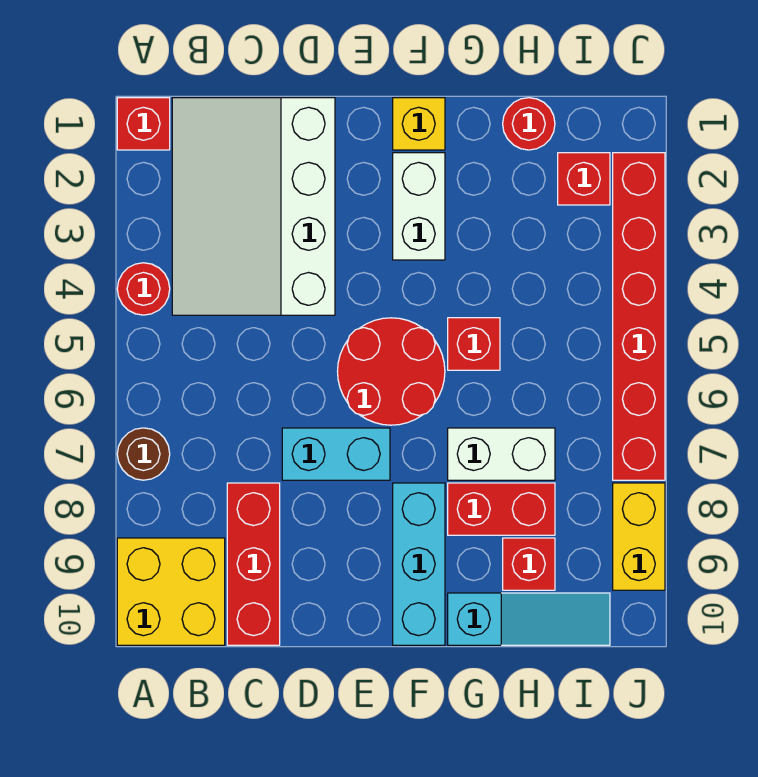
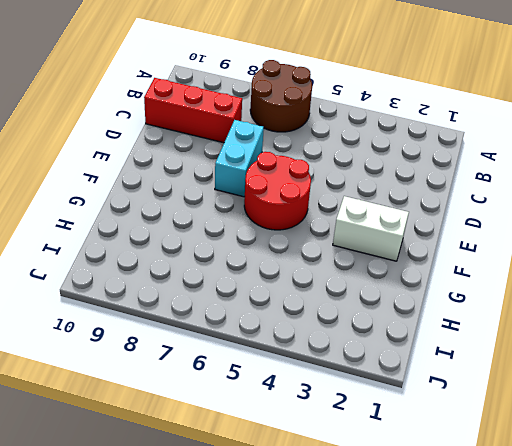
brown 2x2 round brick [250,60,312,132] -> brown 1x1 round brick [117,428,170,480]
none -> red 1x1 brick [117,98,170,150]
none -> red 1x1 round brick [117,263,170,315]
none -> yellow 2x2 brick [117,538,225,645]

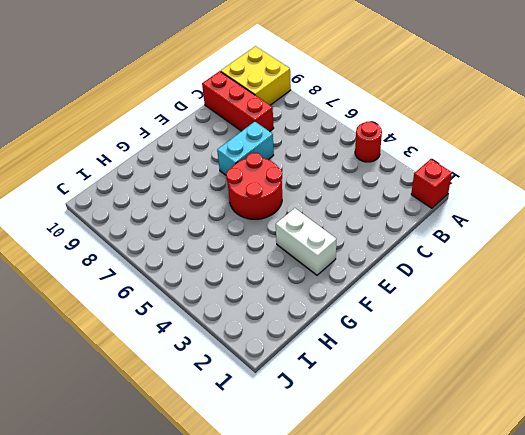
none -> brown 1x1 round brick [117,428,170,480]
none -> white 3x4 slope [172,98,335,315]
none -> yellow 1x1 brick [393,98,445,150]

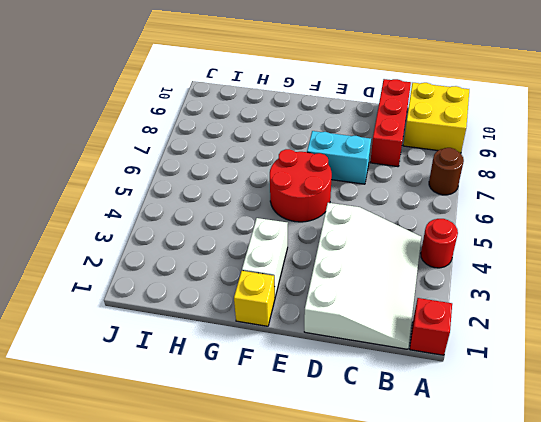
none -> cyan 1x3 brick [393,483,445,645]
none -> red 1x1 brick [448,318,500,370]
none -> white 1x2 brick [448,428,555,480]

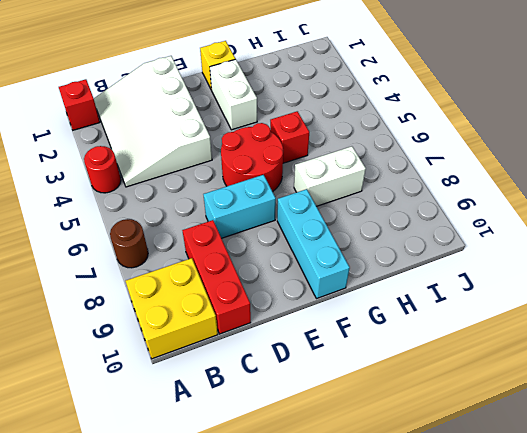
none -> red 1x2 brick [448,483,555,535]
none -> cyan 1x3 slope [448,593,610,645]
none -> red 1x1 round brick [503,98,555,150]

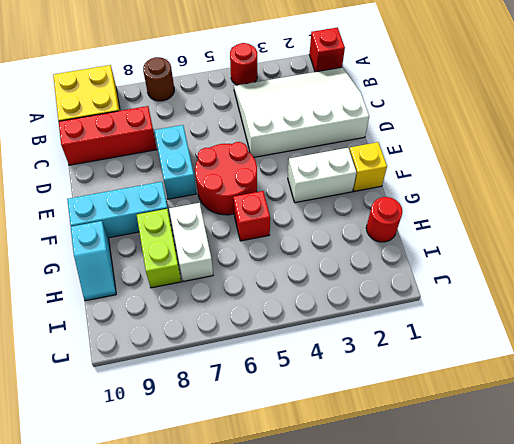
lime 1x2 brick [137,209,181,288] -> red 1x2 brick [448,483,555,535]
cyan 1x2 slope [71,221,116,301] -> cyan 1x3 slope [448,593,610,645]
none -> red 1x1 brick [503,538,555,590]
none -> red 1x1 brick [558,153,610,205]
none -> red 1x6 brick [613,153,665,480]

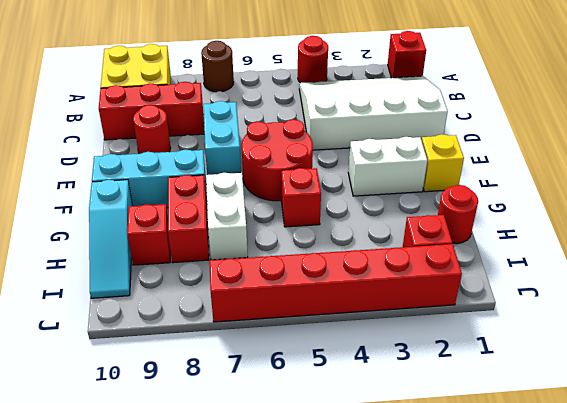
red 1x1 round brick [133,105,171,154] -> none
none -> yellow 1x2 brick [613,483,665,590]

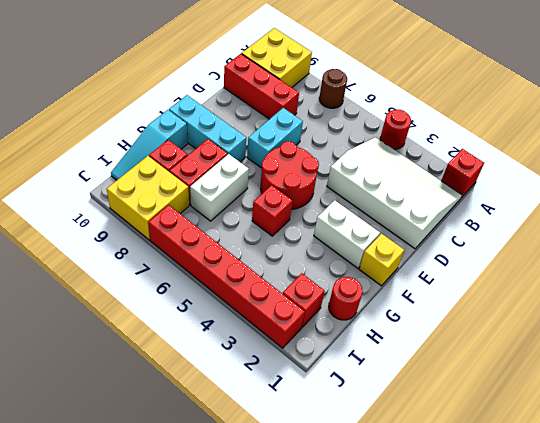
yellow 2x2 brick [107,156,189,240] -> yellow 1x2 brick [613,483,665,590]

